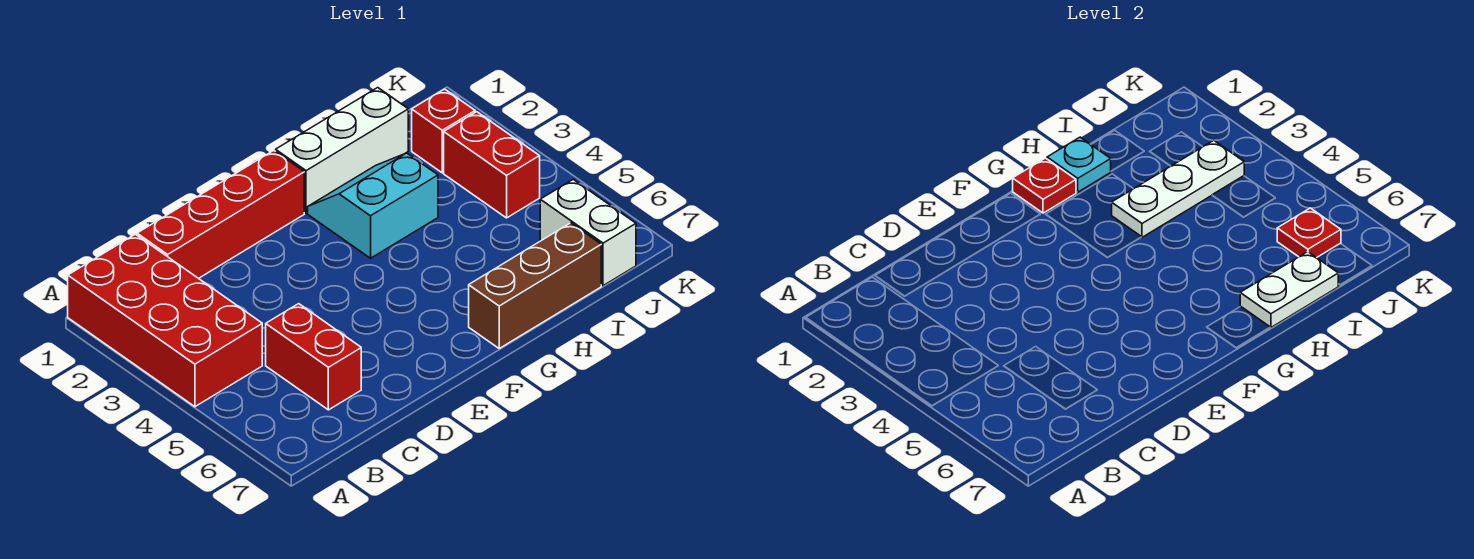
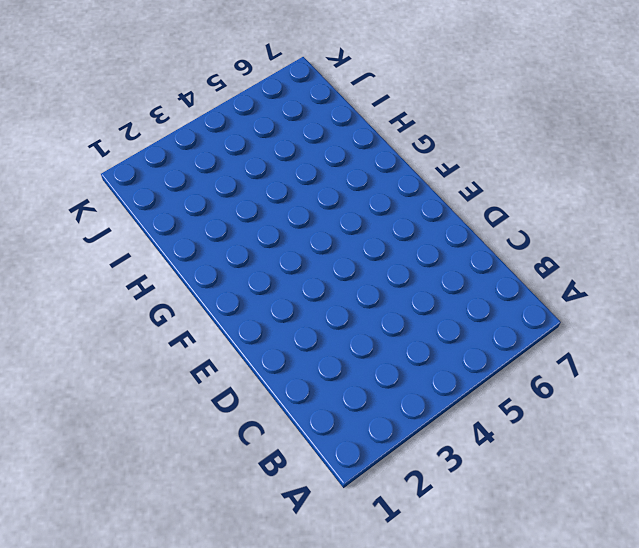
none -> red 2x4 brick [68,234,262,407]
none -> red 1x4 brick [137,151,304,278]
none -> red 1x2 brick [266,304,361,410]

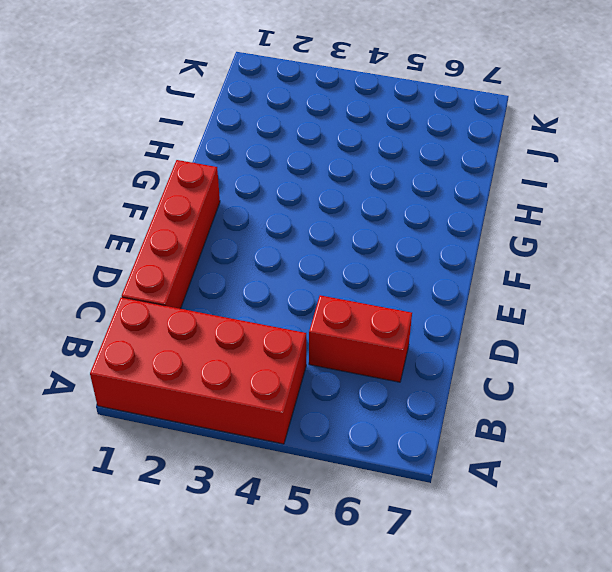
none -> white 1x3 brick [276,88,408,213]
none -> cyan 2x2 slope [308,153,438,258]
none -> brown 1x3 brick [469,223,601,348]

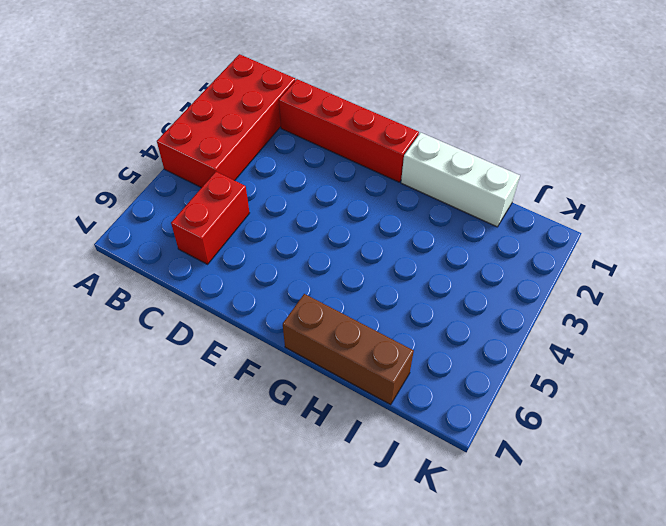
none -> cyan 2x2 slope [308,153,438,258]
none -> red 1x1 brick [412,89,475,173]
none -> red 1x2 brick [444,112,540,218]

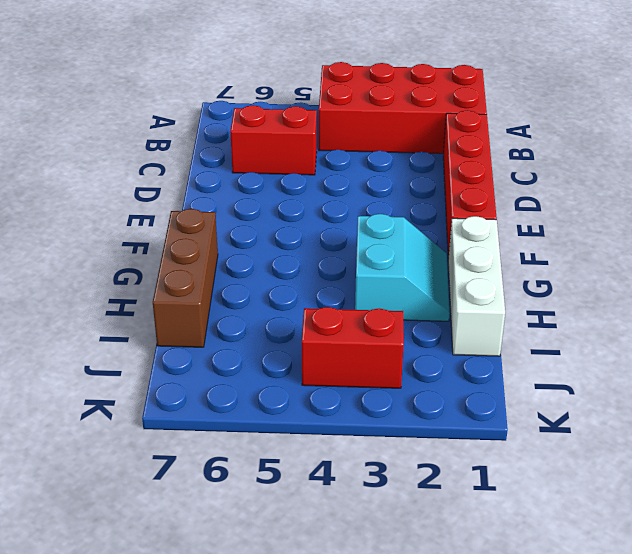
none -> red 1x1 brick [412,89,475,173]
none -> white 1x2 brick [540,179,636,286]
none -> red 1x1 plate [1013,158,1076,213]

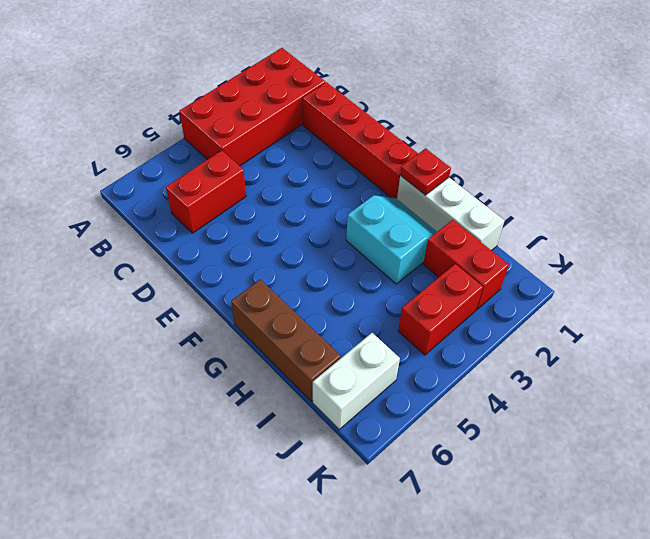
red 1x2 brick [423,220,509,310] -> red 1x1 brick [412,89,475,173]
none -> cyan 1x1 plate [1047,137,1111,192]
none -> white 1x3 plate [1112,140,1244,237]
none -> white 1x2 plate [1240,252,1338,328]

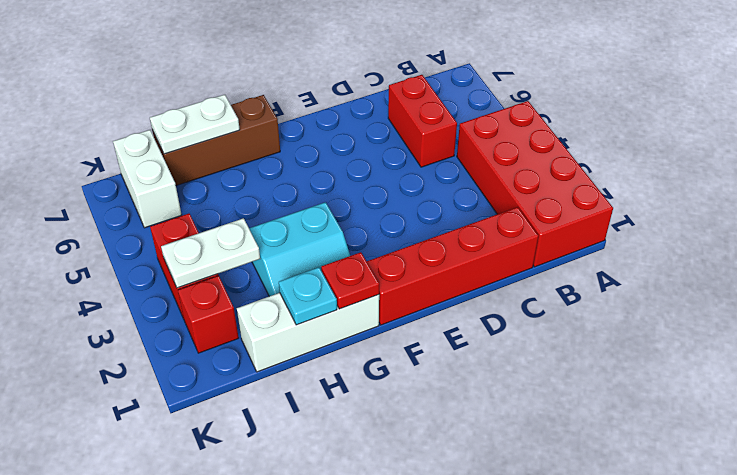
white 1x2 plate [161,218,260,288] -> white 1x3 plate [1112,140,1244,237]
none -> red 1x1 plate [1277,208,1341,258]

